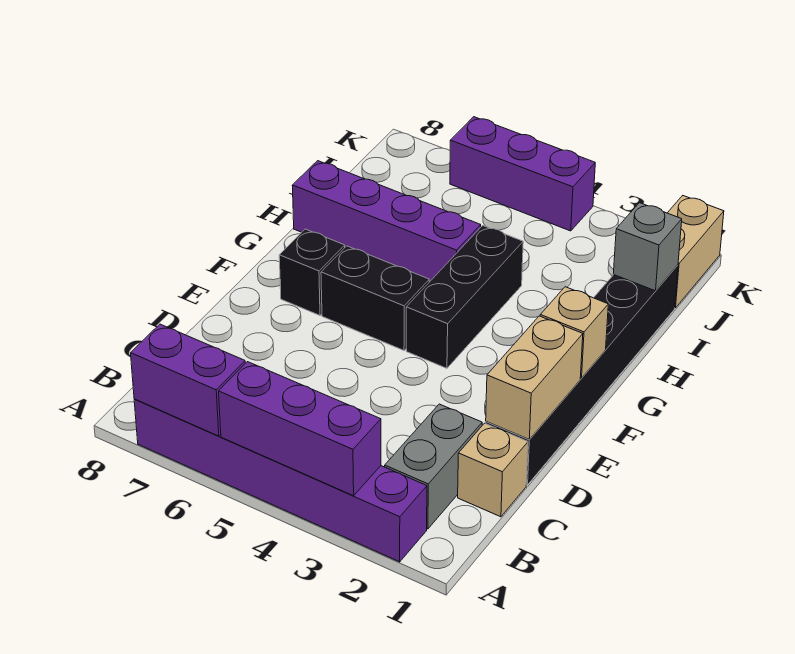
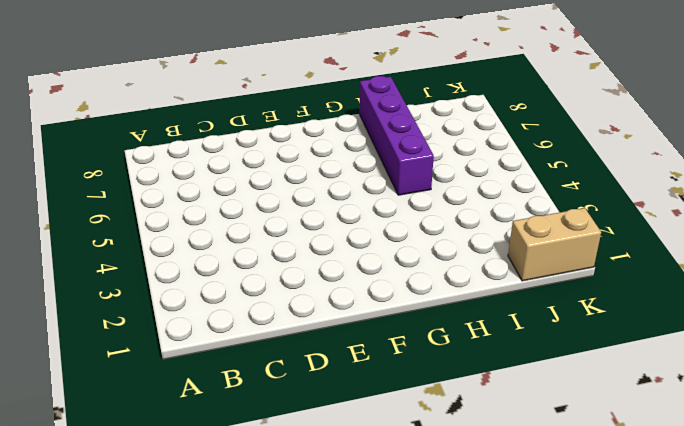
none -> purple 1x6 brick [134,399,427,562]
none -> grey 1x2 brick [385,404,482,529]
none -> tan 1x1 brick [458,423,528,517]

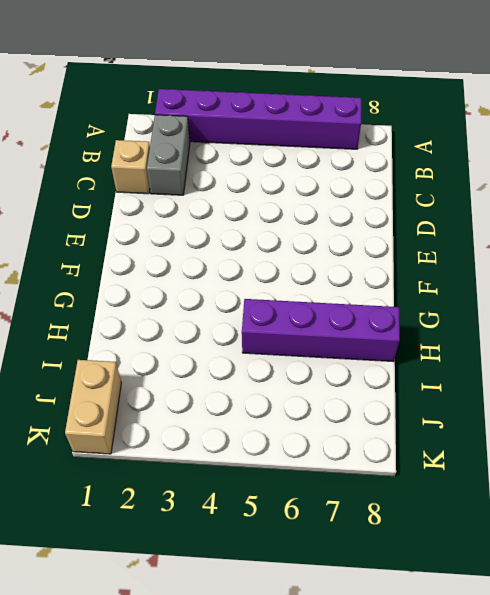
none -> black 1x6 brick [486,265,678,485]
none -> black 1x3 brick [406,226,523,368]
none -> black 1x2 brick [321,246,429,350]

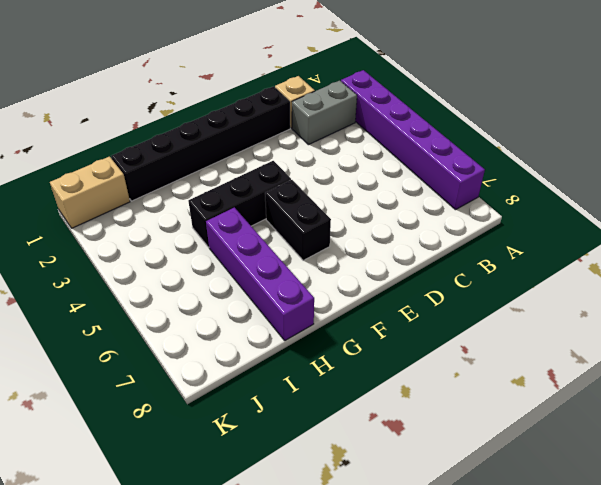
none -> black 1x1 brick [279,229,345,315]
none -> purple 1x3 brick [450,117,595,231]
none -> purple 1x3 brick [219,362,381,496]

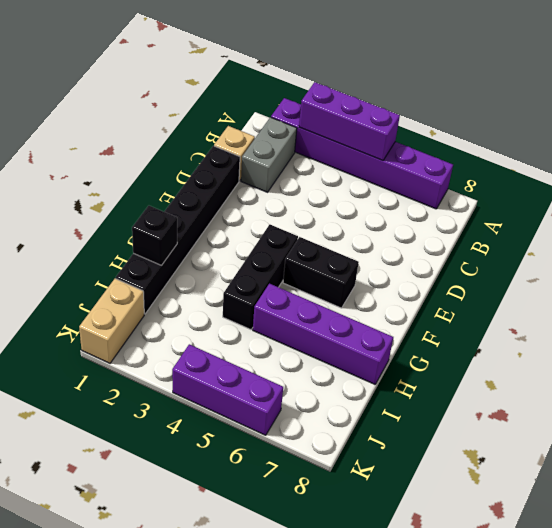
black 1x1 brick [132,206,177,266] -> black 1x1 brick moved to [279,229,345,315]
none -> purple 1x2 brick [131,324,245,436]
none -> tan 1x2 brick [486,316,583,440]
none -> tan 1x1 brick [540,287,608,378]

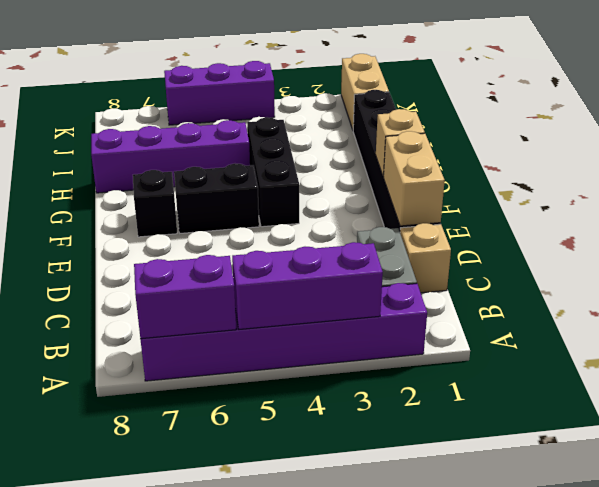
none -> grey 1x1 brick [613,203,682,291]

